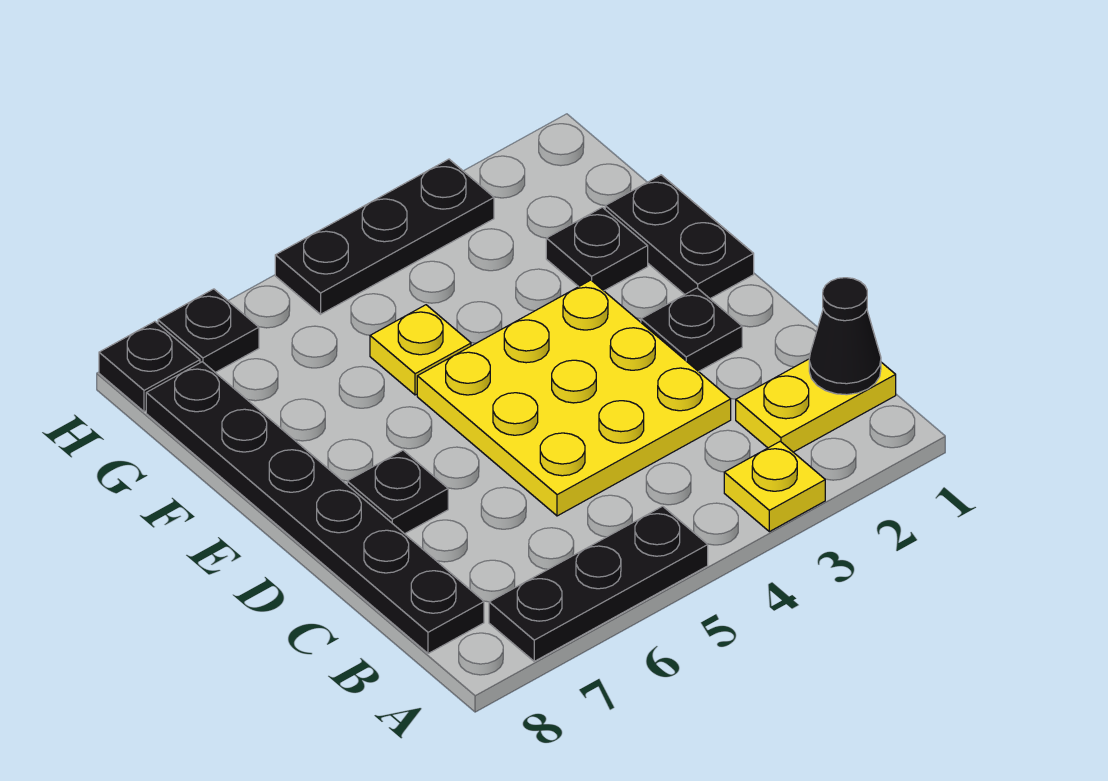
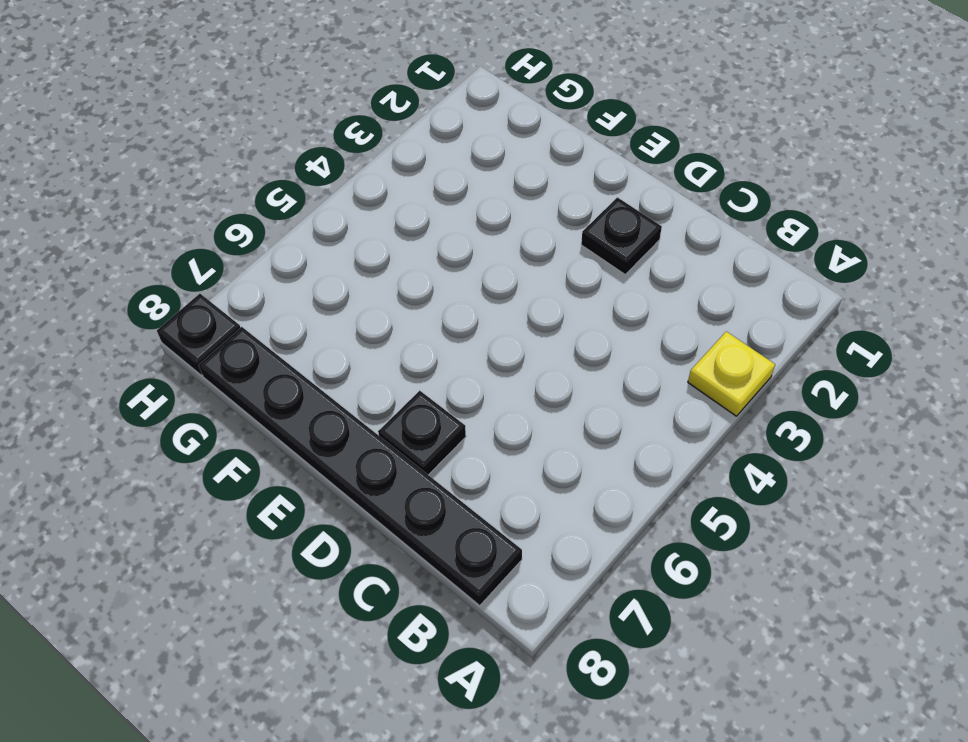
none -> black 1x3 plate [489,506,708,661]
none -> yellow 1x2 plate [736,359,896,452]
none -> yellow 3x3 plate [417,280,731,516]

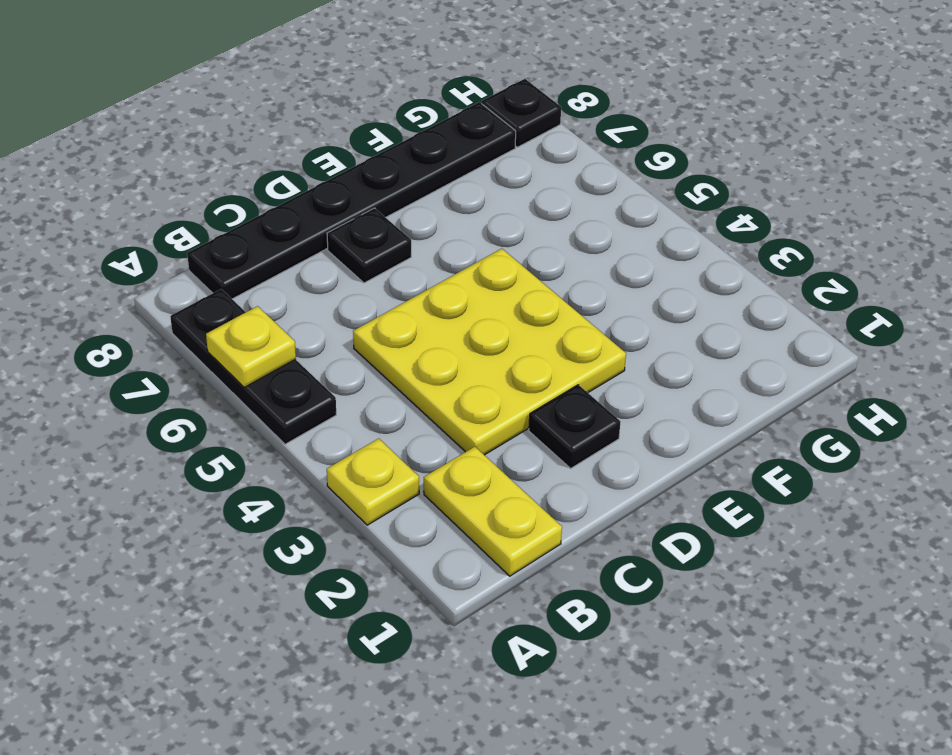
yellow 1x1 plate [206,306,296,387] -> yellow 1x1 plate moved to [370,305,471,395]
none -> black 1x2 plate [605,175,754,299]
none -> black 1x1 plate [546,207,648,291]
none -> black 1x3 plate [275,159,494,314]

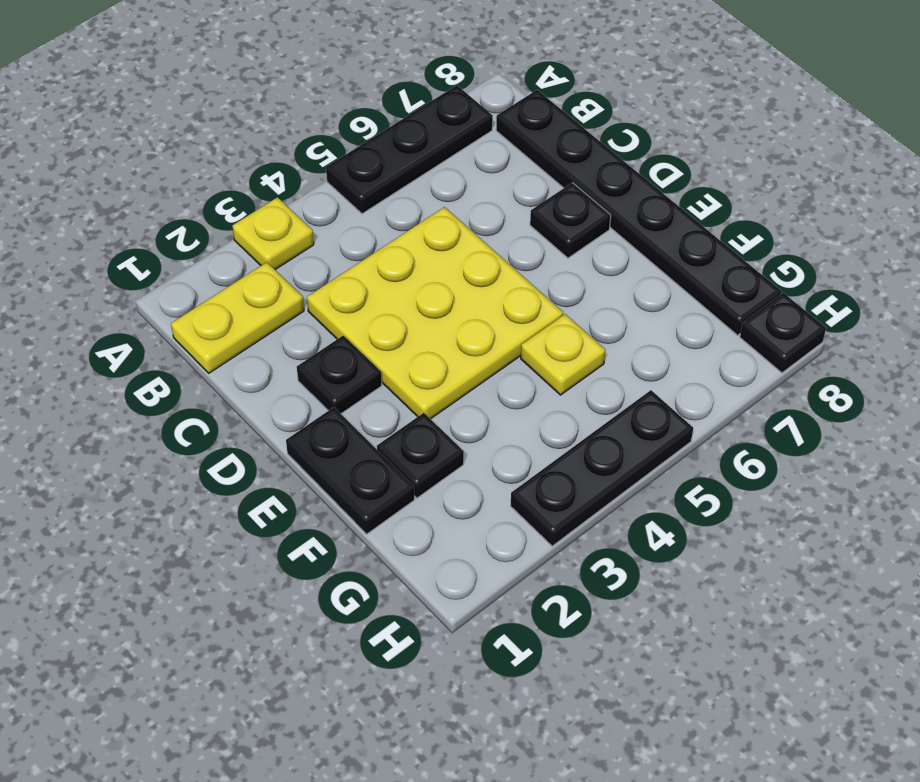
none -> black 1x1 plate [158,289,259,373]
none -> black 1x1 cone [809,278,881,395]

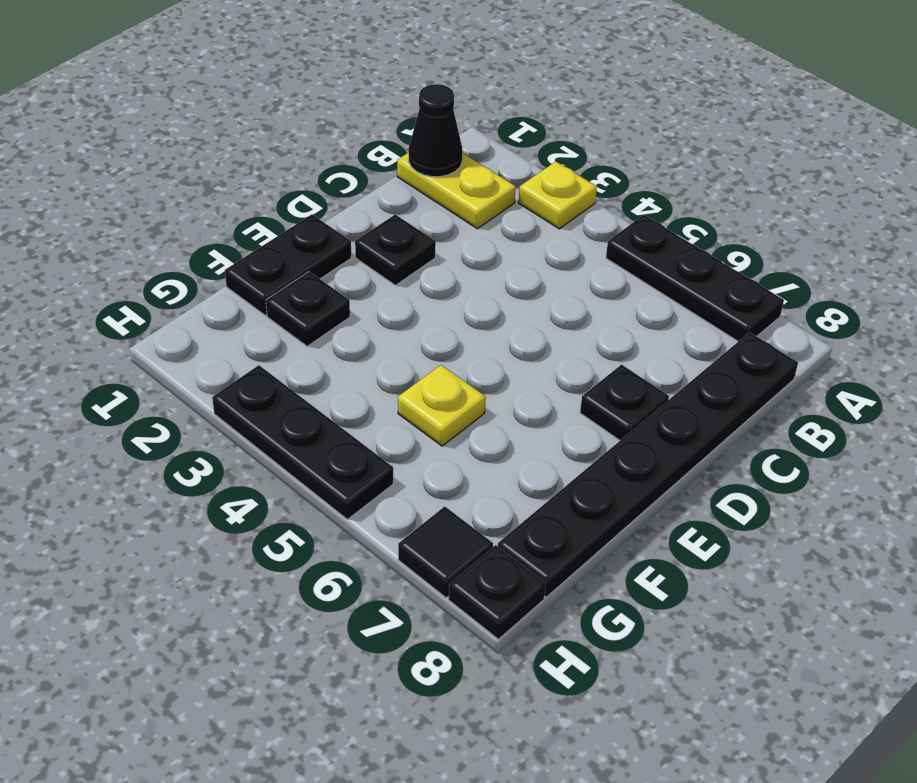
black 1x1 tile [398,506,493,598] -> black 1x1 plate [158,289,259,373]
none -> yellow 3x3 plate [417,280,731,516]

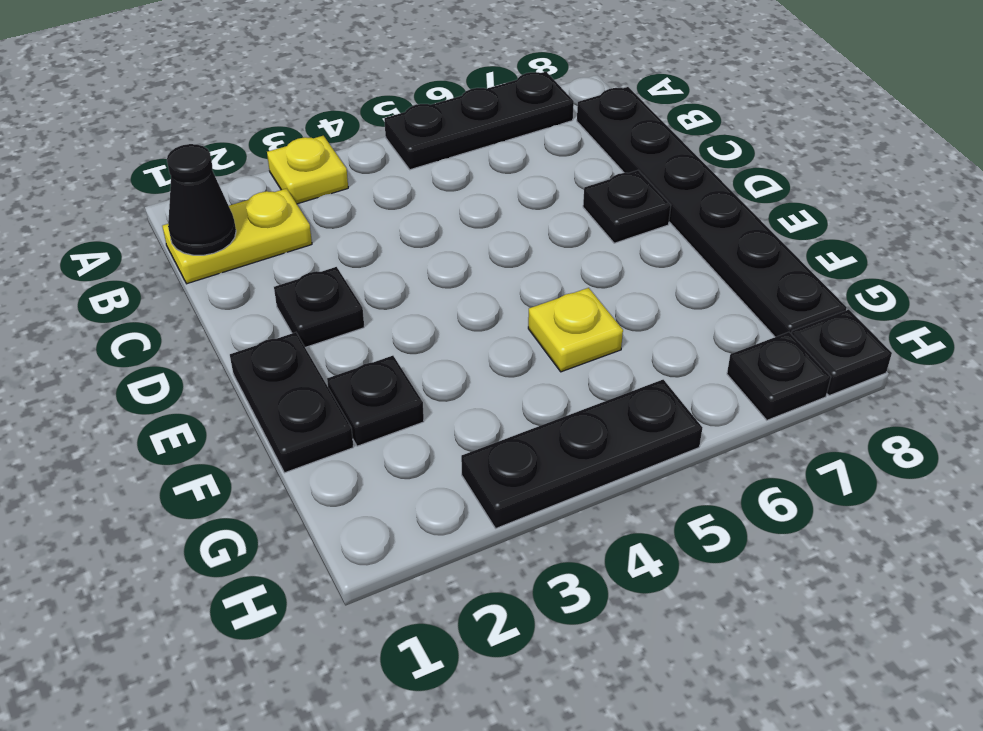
none -> yellow 3x3 plate [417,280,731,516]

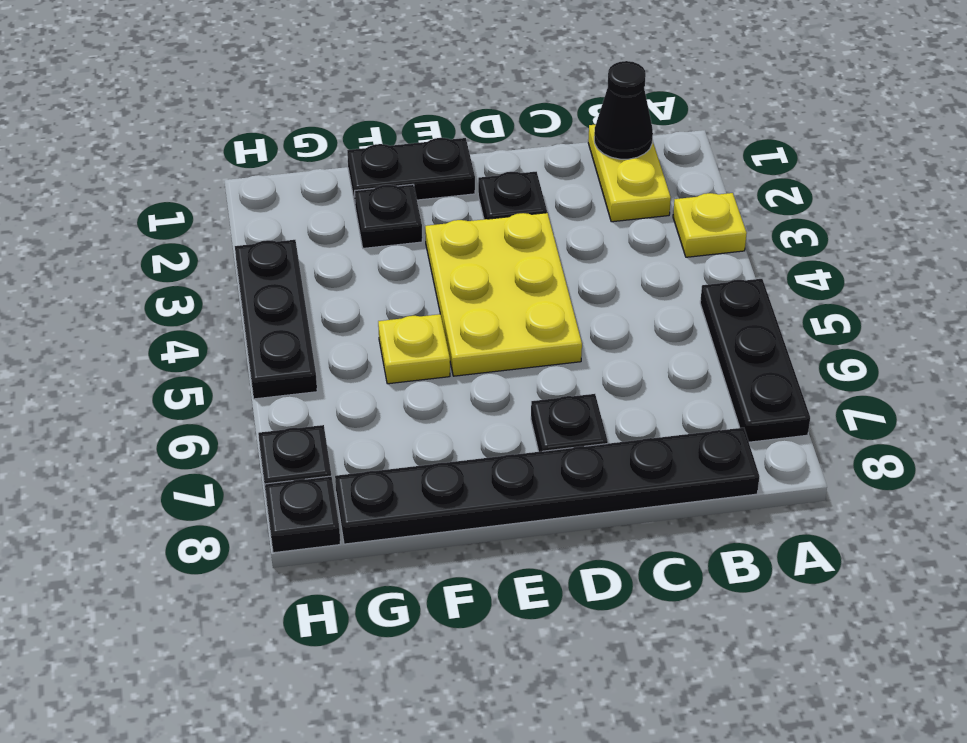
yellow 2x3 plate [425,213,582,376] -> yellow 3x3 plate [417,280,731,516]

